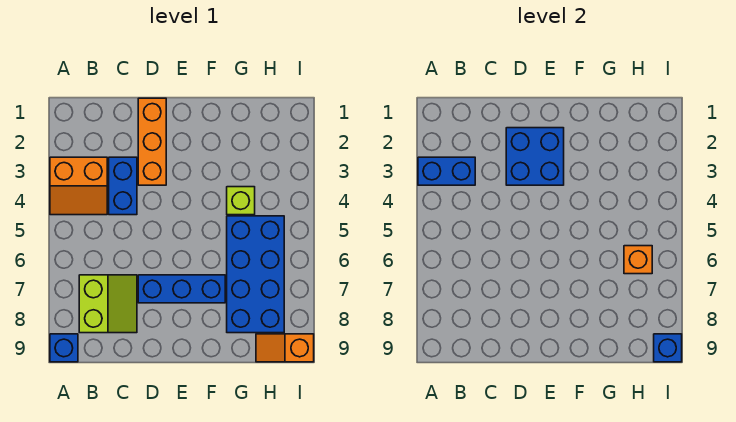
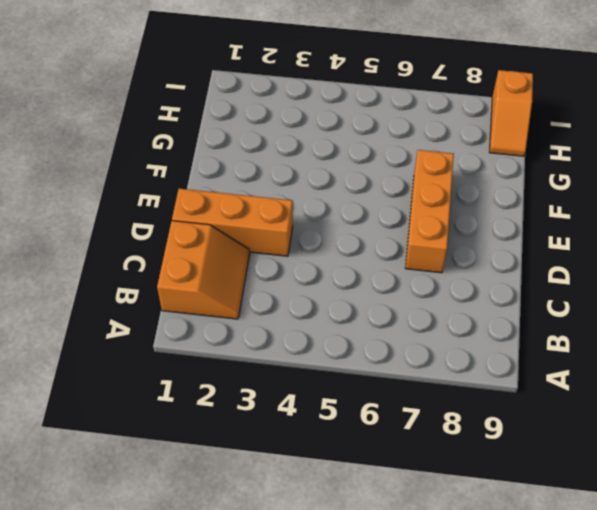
orange 2x2 slope [157,221,250,319] -> orange 2x2 slope moved to [50,157,107,215]
orange 1x3 brick [405,150,454,273] -> blue 1x3 brick [138,275,225,303]
none -> blue 1x1 brick [50,334,78,362]
none -> lime 2x2 slope [79,275,137,333]
none -> blue 1x2 brick [109,157,137,215]

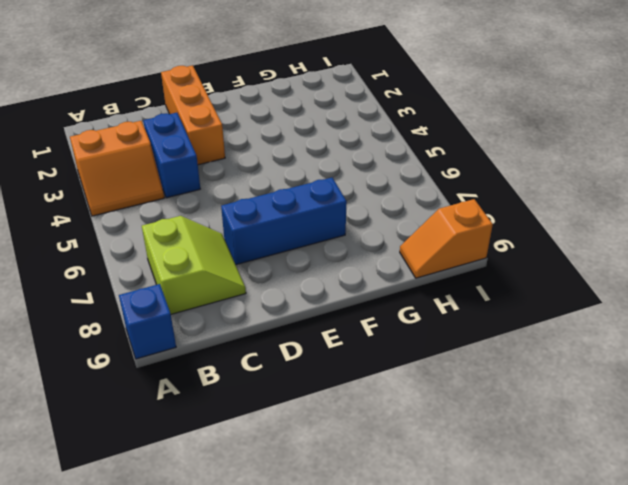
none -> lime 1x1 brick [227,187,255,215]
none -> blue 2x4 brick [227,216,284,333]
none -> blue 1x2 brick [418,157,475,185]

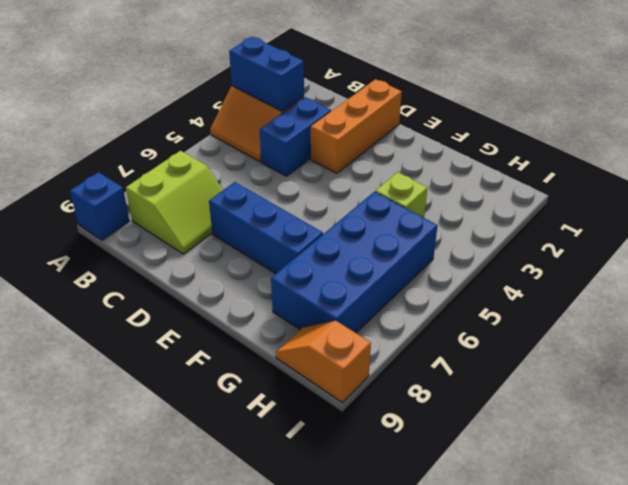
none -> blue 2x2 brick [506,128,564,185]
none -> orange 1x1 brick [624,246,652,274]
none -> blue 1x1 brick [654,334,682,362]

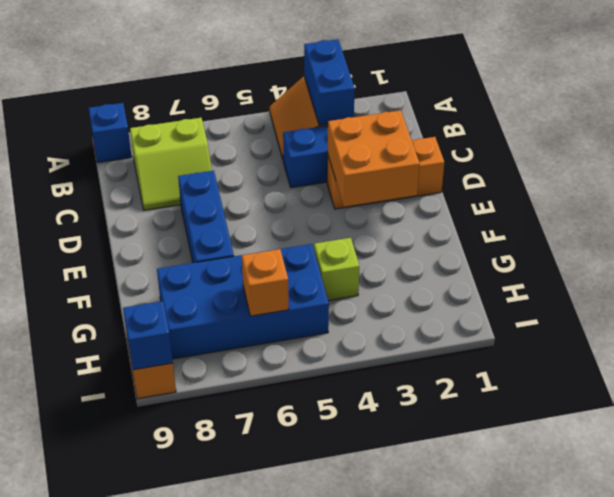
orange 2x2 brick [327,110,420,207] -> blue 2x2 brick [506,128,564,185]

